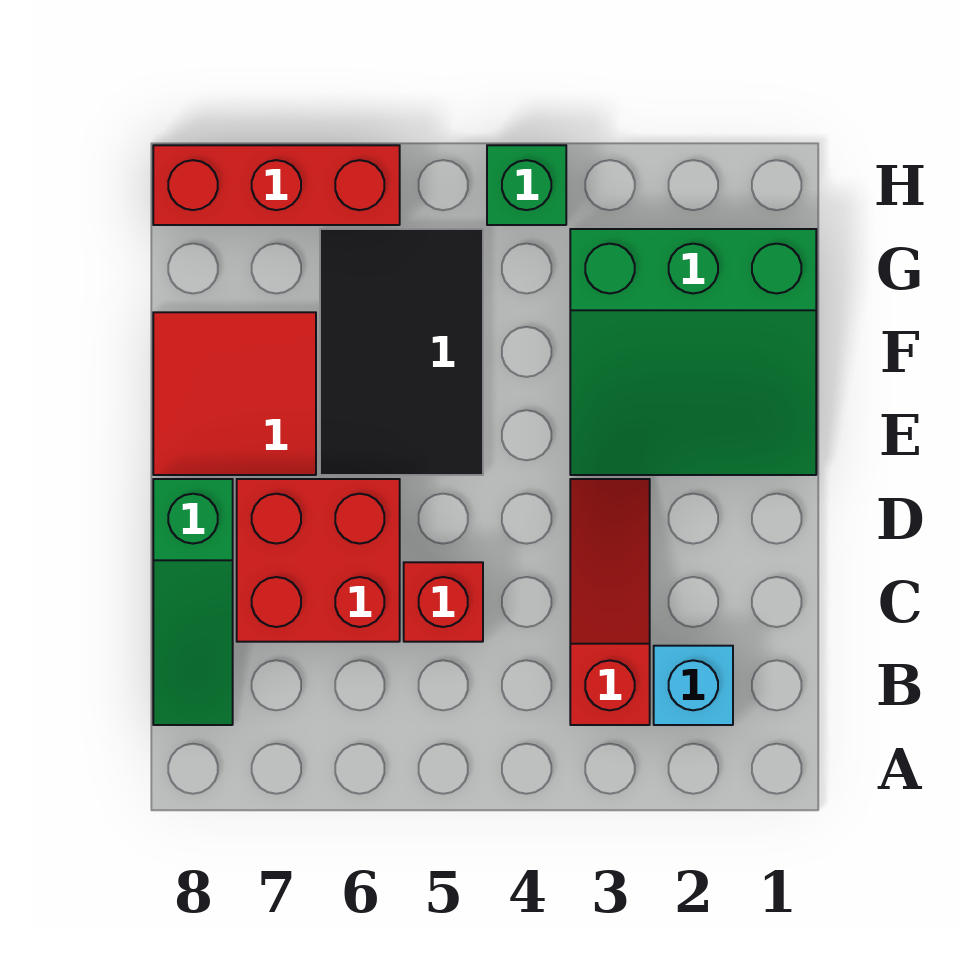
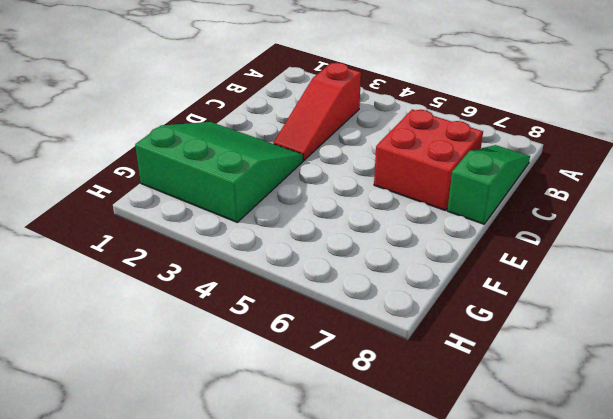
none -> cyan 1x1 brick [654,646,733,725]
none -> red 1x1 brick [404,562,483,642]

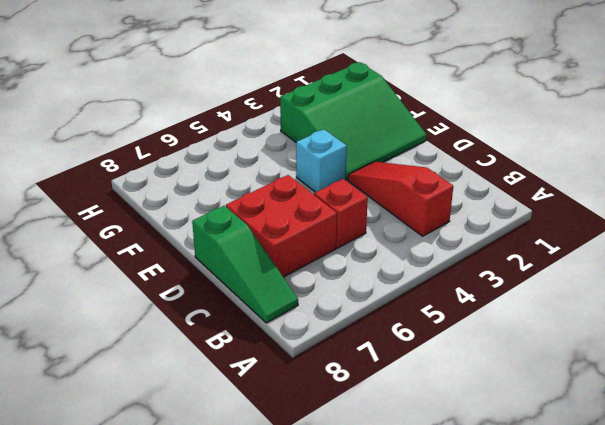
cyan 1x1 brick [296,129,347,192] -> cyan 1x1 brick moved to [654,646,733,725]
none -> black 2x3 tile [320,229,483,475]
none -> red 2x2 tile [153,312,316,475]

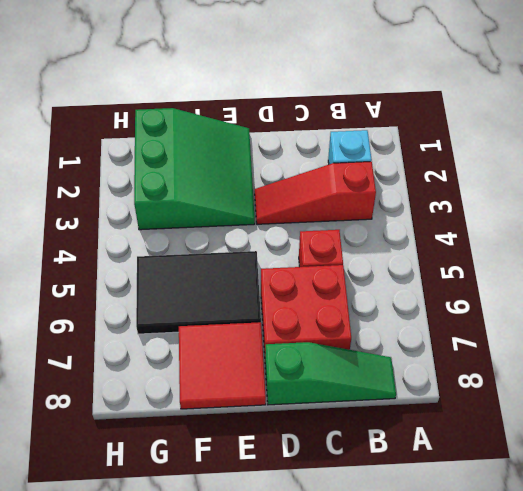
none -> green 1x1 brick [487,145,566,225]
none -> red 1x3 brick [153,145,400,225]

